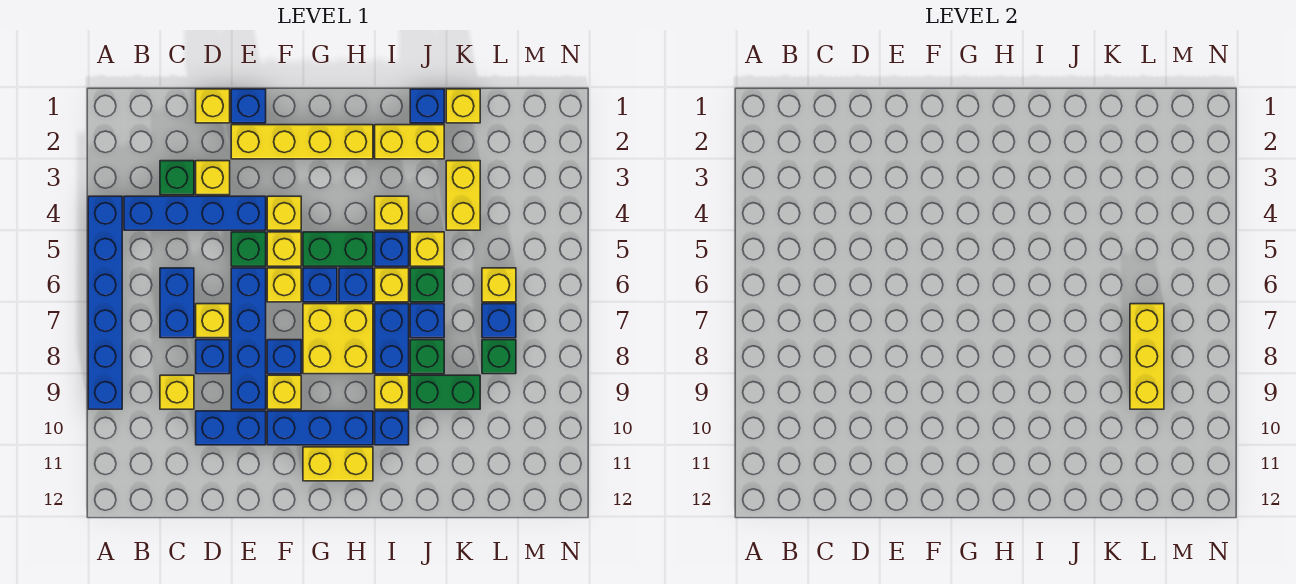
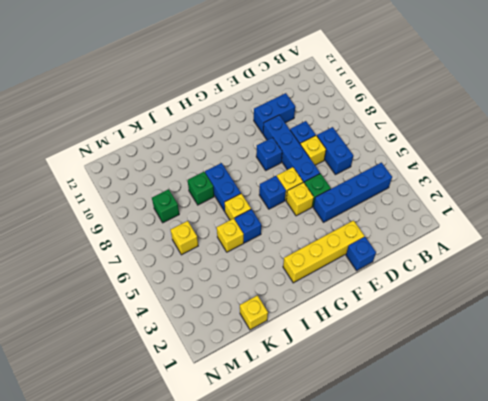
none -> blue 1x6 brick [88,196,122,409]
none -> green 1x1 brick [160,161,194,195]
none -> yellow 1x1 brick [160,375,194,409]
none -> yellow 1x1 brick [196,89,230,123]

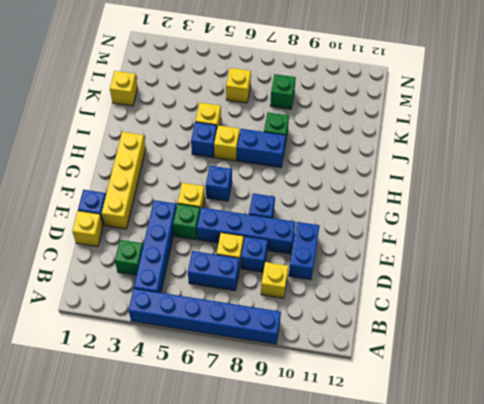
none -> yellow 1x1 brick [196,161,230,195]
none -> yellow 1x1 brick [267,196,301,230]
none -> yellow 1x1 brick [267,268,301,302]
none -> yellow 1x1 brick [267,375,301,409]

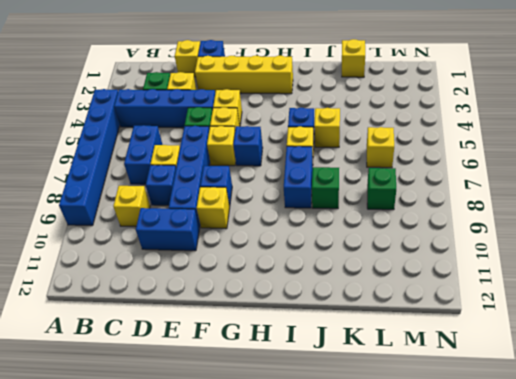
none -> blue 1x3 brick [267,411,373,445]
none -> green 1x2 brick [303,232,373,266]
none -> yellow 2x2 brick [303,304,373,374]
none -> yellow 1x2 brick [303,447,373,481]

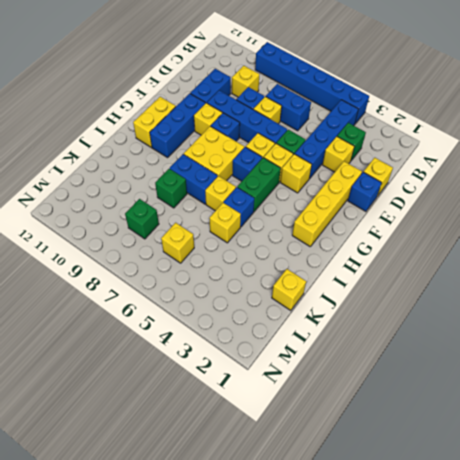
none -> blue 1x1 brick [339,268,373,302]
none -> yellow 1x2 brick [375,125,444,159]
none -> yellow 1x1 brick [375,196,409,230]
none -> yellow 1x1 brick [375,375,409,409]

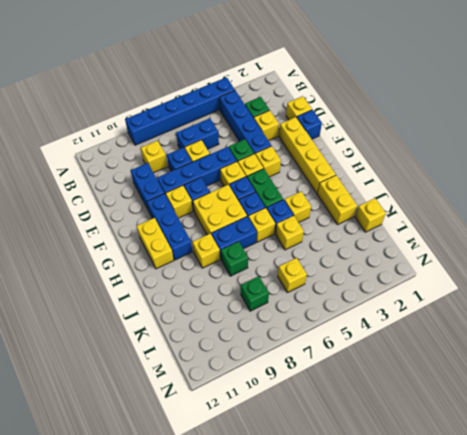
none -> blue 1x1 brick [375,411,409,445]
none -> blue 1x1 brick [410,89,444,123]
none -> green 1x1 brick [410,268,444,302]
none -> blue 1x1 brick [410,304,444,338]

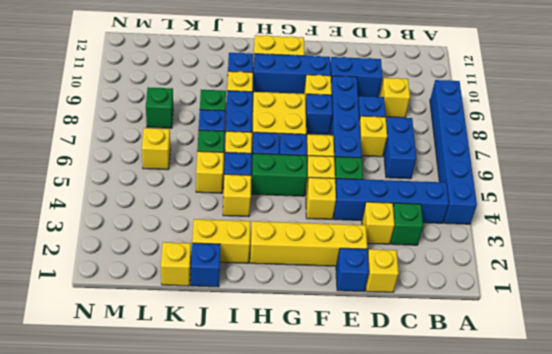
none -> green 1x2 brick [410,375,480,409]
none -> yellow 1x2 brick [446,161,480,230]
none -> blue 1x1 brick [482,304,516,338]
none -> yellow 1x3 brick [1130,304,1164,409]

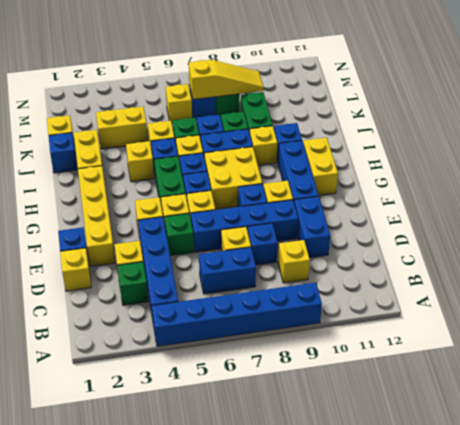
yellow 1x3 slope [189,60,263,99] -> yellow 1x3 brick [1130,304,1164,409]

